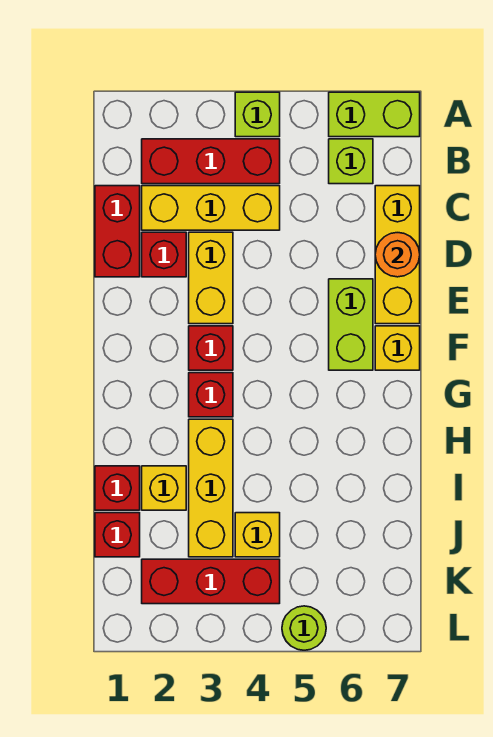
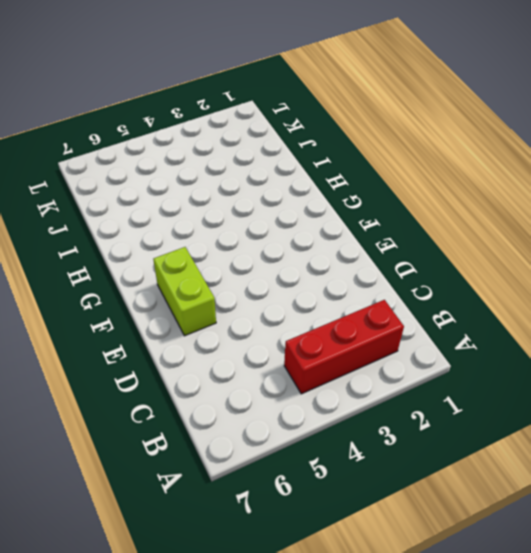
none -> lime 1x1 brick [235,92,280,137]
none -> lime 1x2 brick [329,92,420,137]
none -> lime 1x1 brick [329,139,373,184]

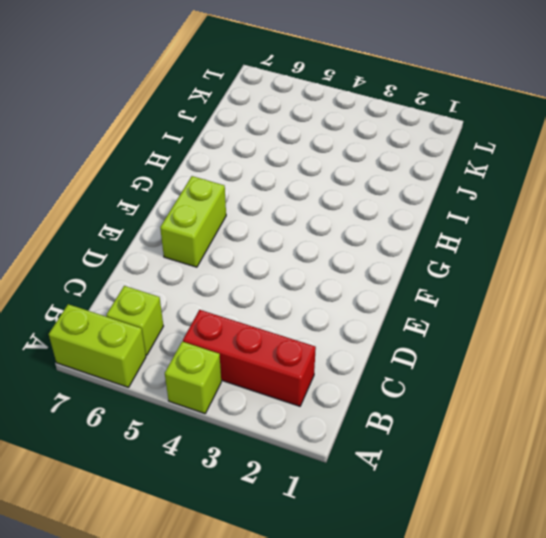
none -> red 1x2 brick [95,186,140,277]
none -> yellow 1x3 brick [142,186,280,230]
none -> yellow 1x3 brick [375,186,420,324]

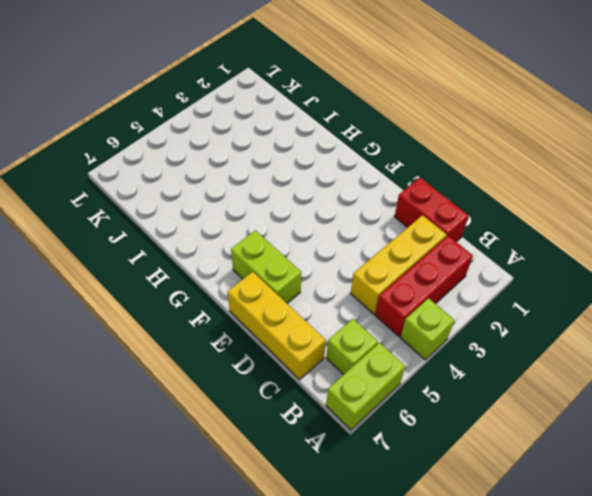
none -> red 1x1 brick [142,232,186,277]
none -> yellow 1x2 brick [189,232,233,324]
none -> red 1x1 brick [189,326,233,370]

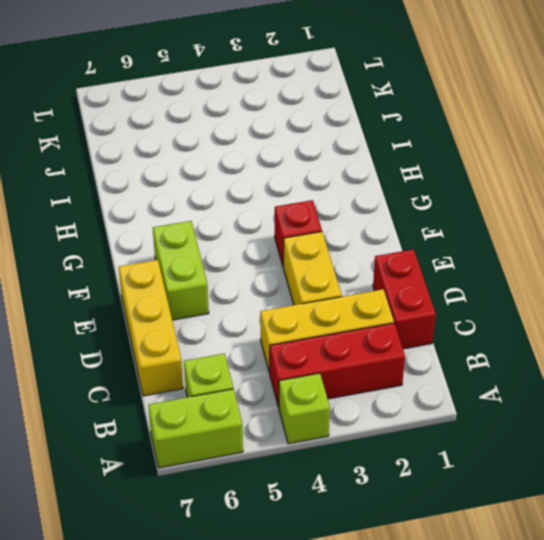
none -> red 1x1 brick [142,232,186,277]
none -> yellow 1x1 brick [375,326,420,370]
none -> red 1x1 brick [189,373,233,417]

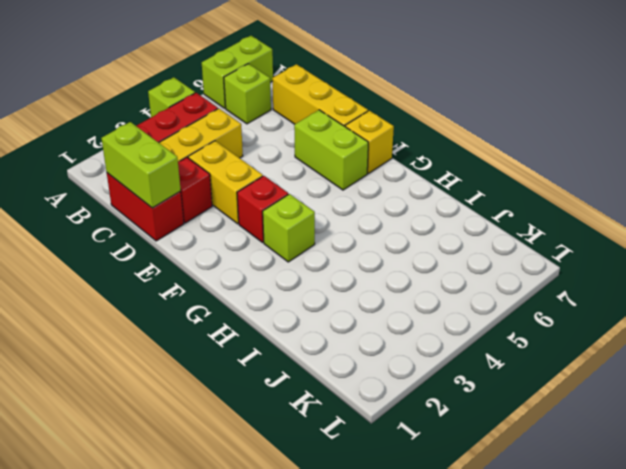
lime 1x2 brick [101,122,181,208] -> none
lime 1x1 brick [263,194,315,262] -> red 1x1 brick [189,373,233,417]
none -> yellow 1x3 brick [189,419,233,557]
none -> red 1x1 brick [95,466,140,510]
none -> yellow 1x1 brick [142,466,186,510]

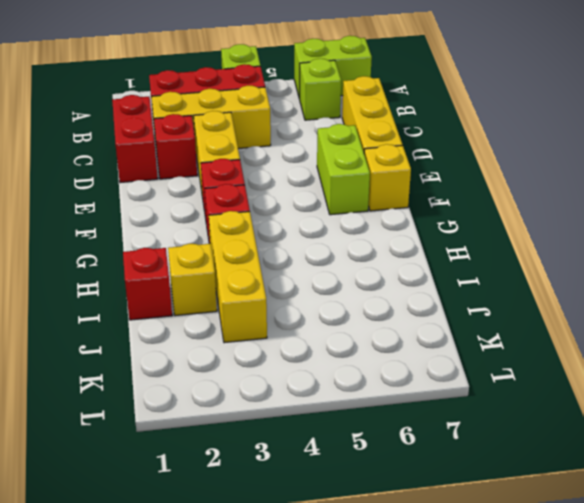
none -> red 1x1 brick [95,513,140,557]
none -> yellow 1x1 brick [235,513,280,557]
none -> red 1x3 brick [142,559,280,604]

